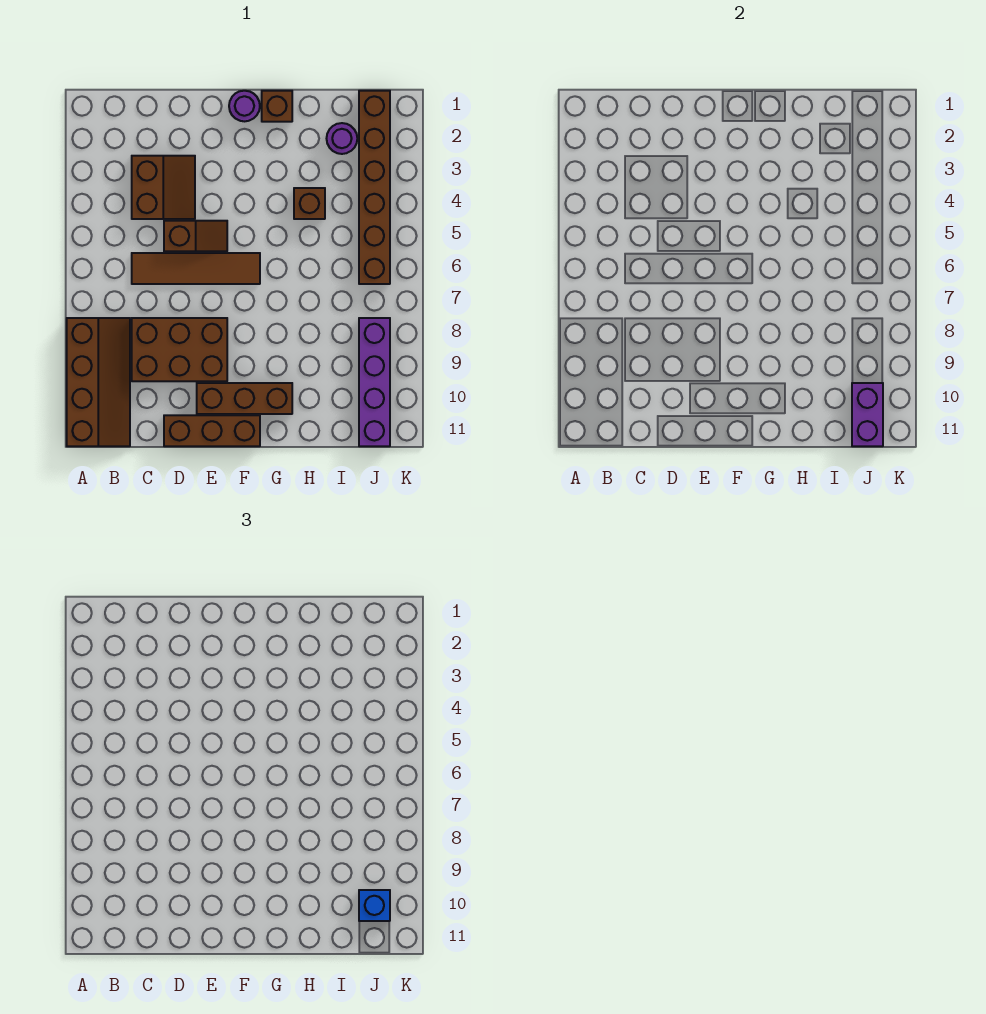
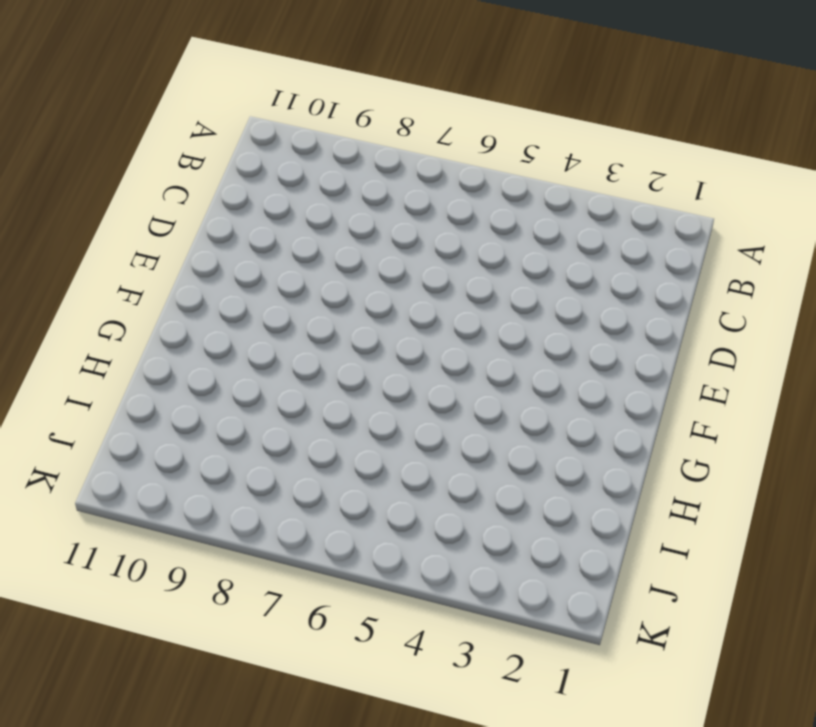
none -> brown 2x4 slope [67,318,130,446]
none -> brown 2x2 slope [132,156,195,219]
none -> brown 1x4 tile [132,253,260,284]

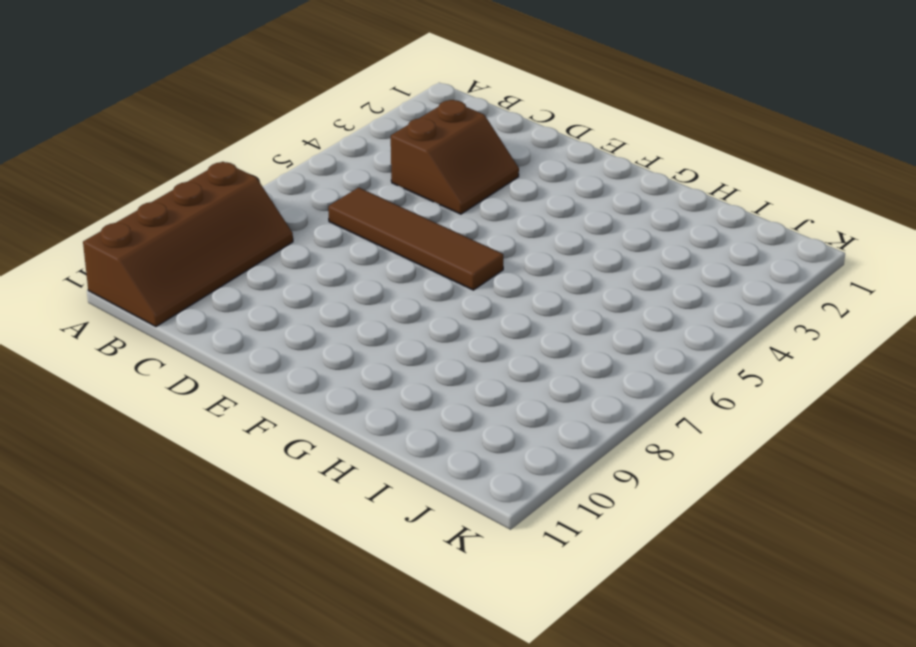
none -> brown 2x3 brick [132,318,227,381]
none -> brown 1x2 slope [164,221,227,251]
none -> brown 1x3 brick [164,415,260,446]

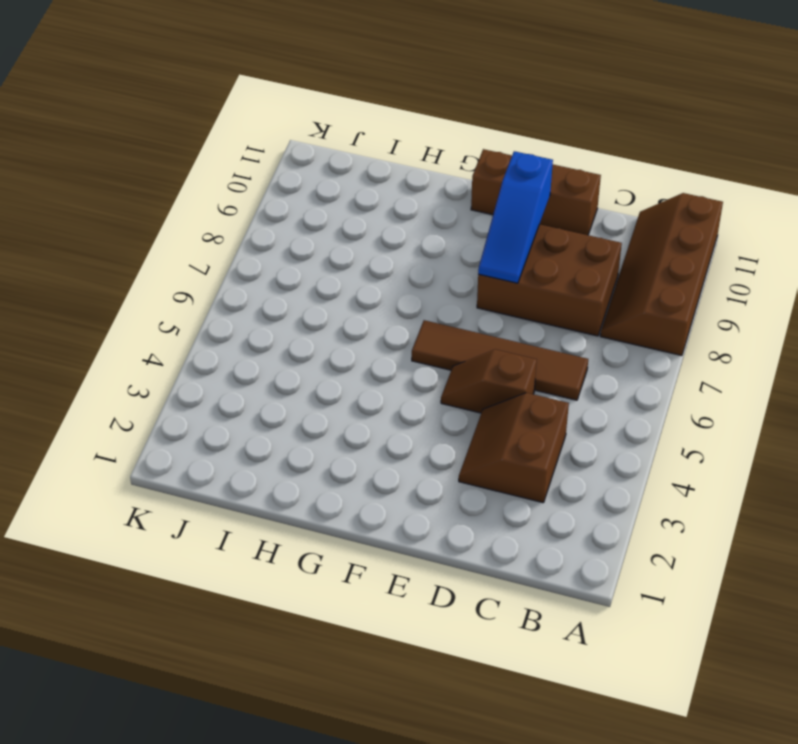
blue 1x3 slope [478,151,553,283] -> none
none -> brown 1x3 brick [197,383,292,414]
none -> purple 1x1 round brick [229,91,260,121]
none -> brown 1x1 brick [262,91,292,122]

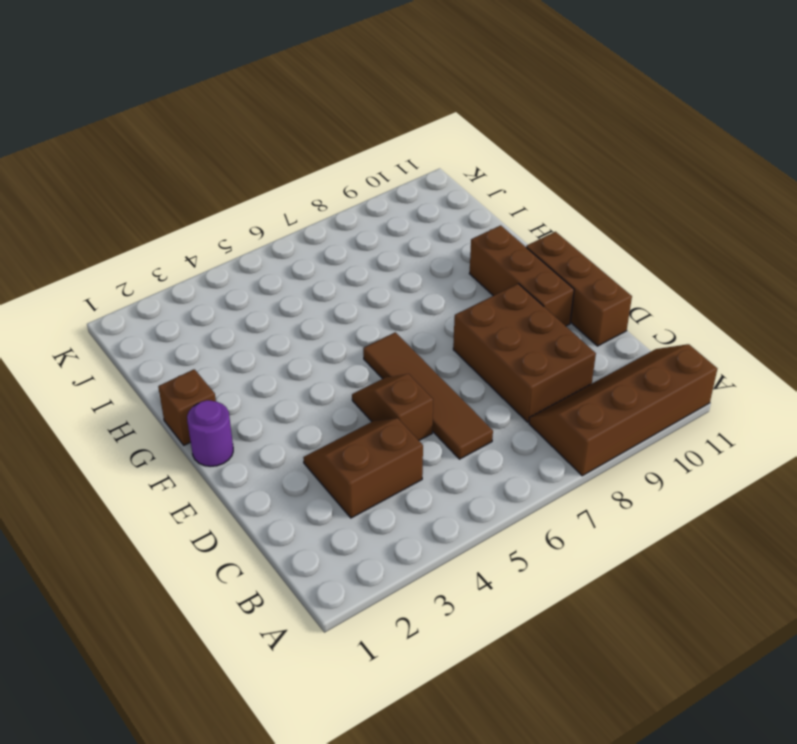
none -> brown 1x1 brick [294,188,325,219]
none -> purple 1x1 round brick [327,123,357,154]
none -> brown 1x6 brick [359,91,390,284]

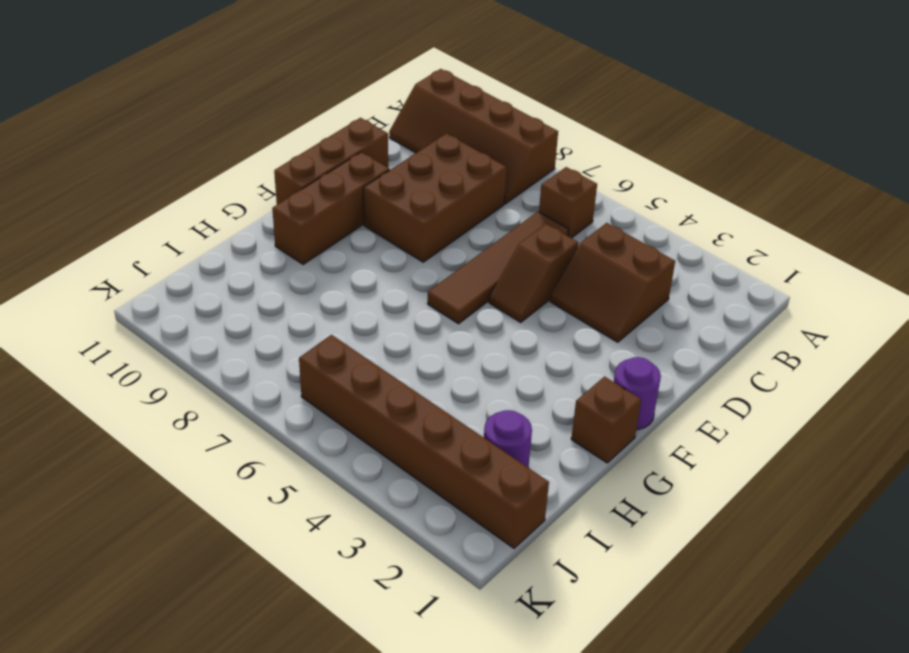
brown 1x1 brick [539,167,597,238] -> brown 1x1 brick moved to [294,188,325,219]
none -> purple 1x4 brick [359,318,390,446]
none -> purple 1x2 brick [852,383,883,446]
none -> blue 1x1 brick [359,890,390,921]

